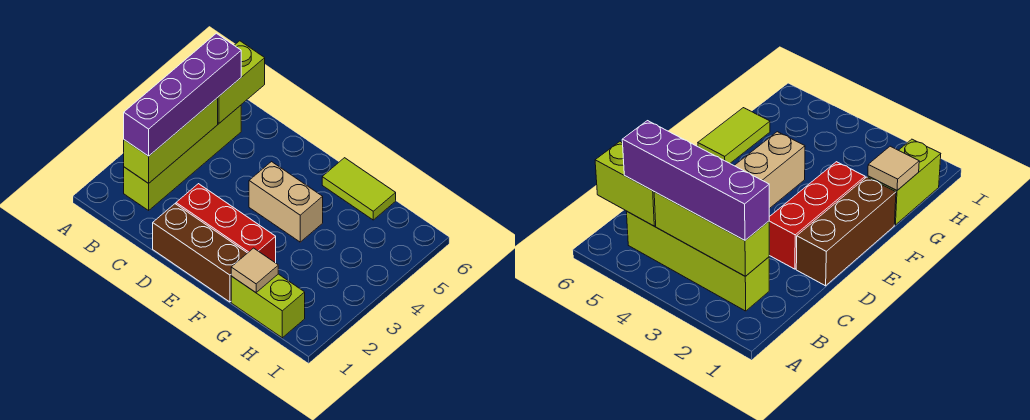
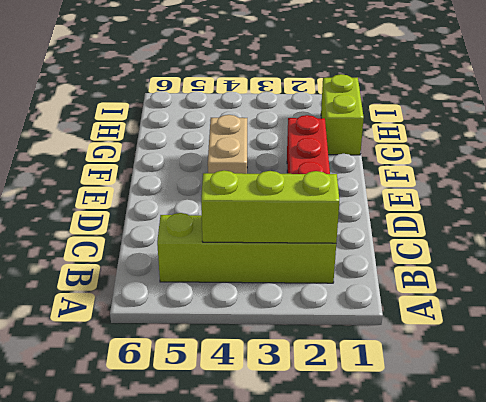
none -> brown 1x3 brick [153,204,247,302]
none -> lime 1x2 tile [322,158,396,220]

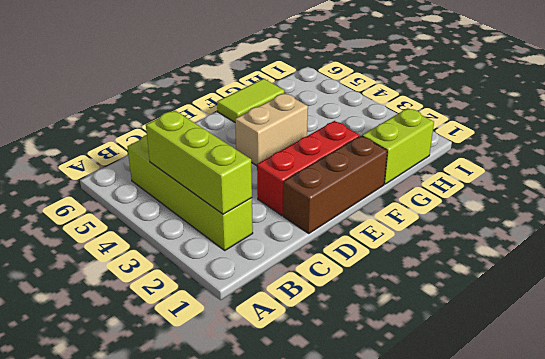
none -> lime 1x2 brick [218,41,265,123]
none -> tan 1x1 tile [231,248,278,292]

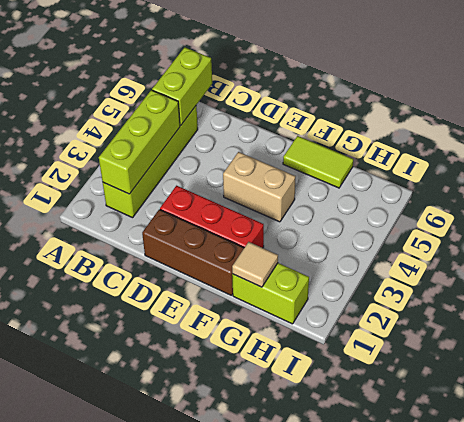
none -> purple 1x4 brick [124,33,241,156]

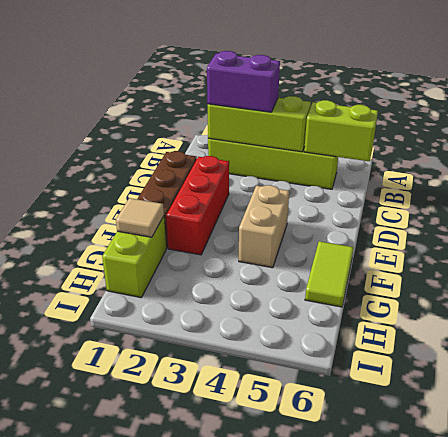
purple 1x2 brick [207,51,280,112] -> purple 1x4 brick [124,33,241,156]

